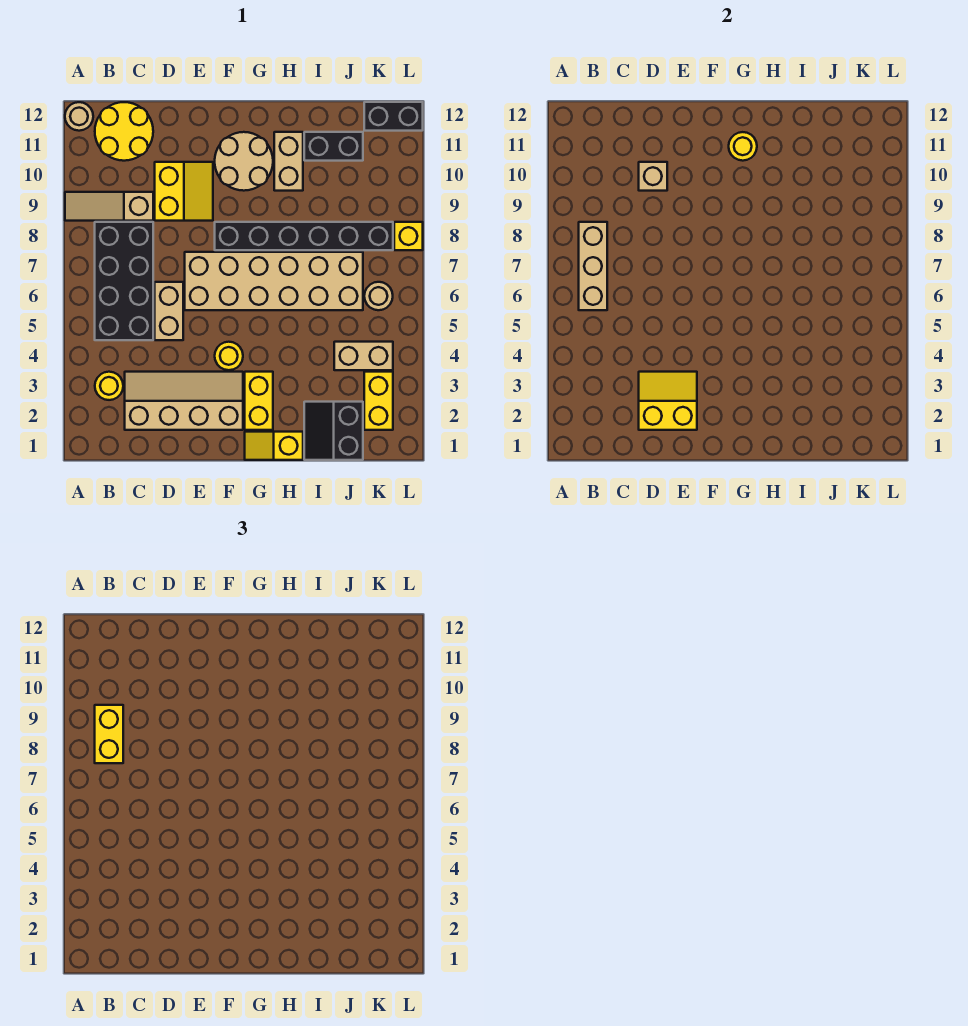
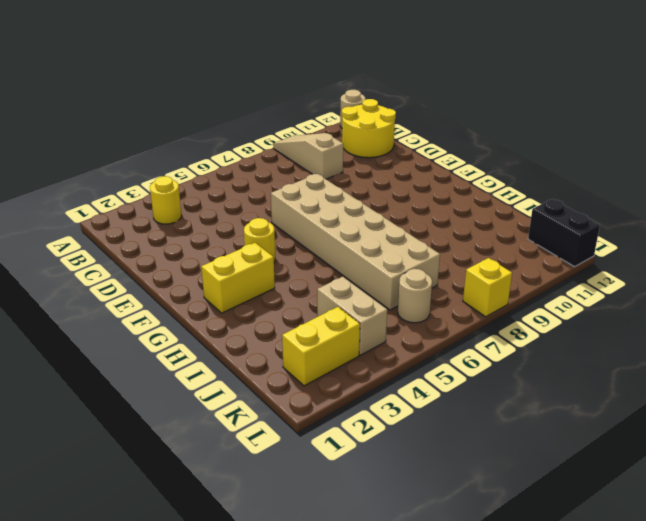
none -> black 2x4 brick [95,222,153,340]
none -> tan 2x4 slope [125,372,243,430]
none -> tan 1x2 brick [155,282,183,340]

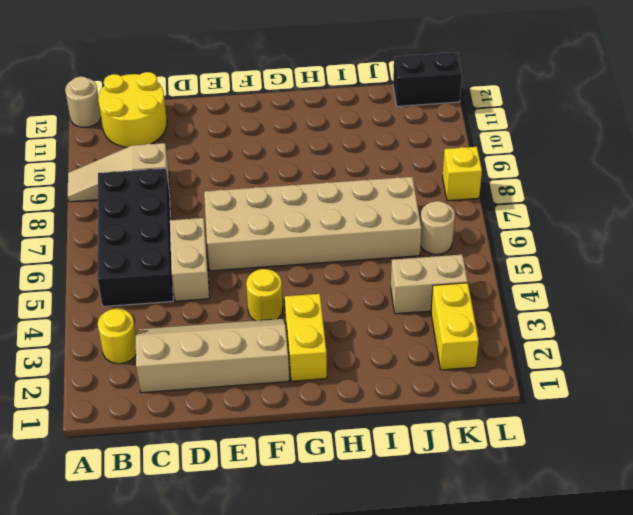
none -> yellow 2x2 slope [155,162,213,221]
none -> black 1x6 brick [215,222,393,250]
none -> tan 2x2 round brick [215,132,273,191]

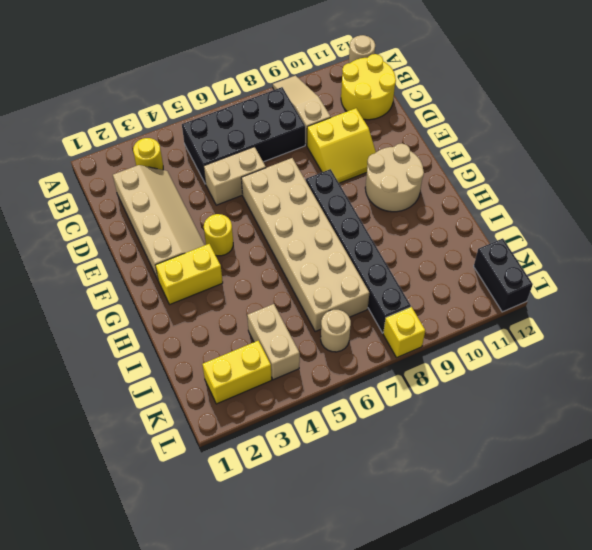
none -> yellow 1x2 slope [245,432,303,460]
none -> tan 1x2 brick [274,132,303,191]
none -> black 2x2 slope [304,402,363,460]

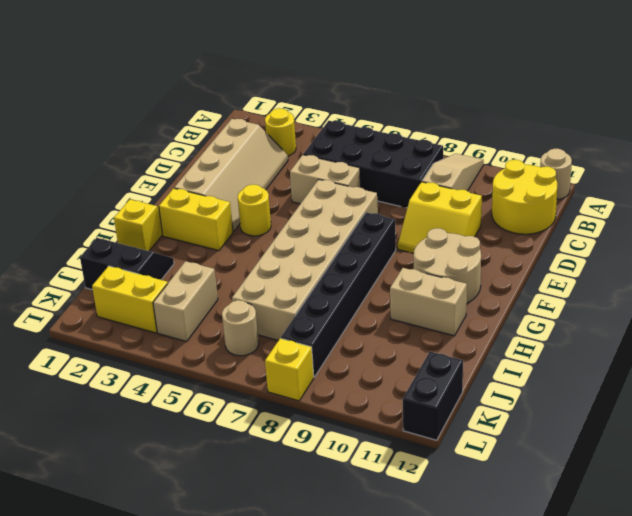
none -> black 1x2 brick [304,132,363,161]
none -> tan 1x3 brick [579,222,607,310]
none -> yellow 2x2 slope [639,372,697,430]

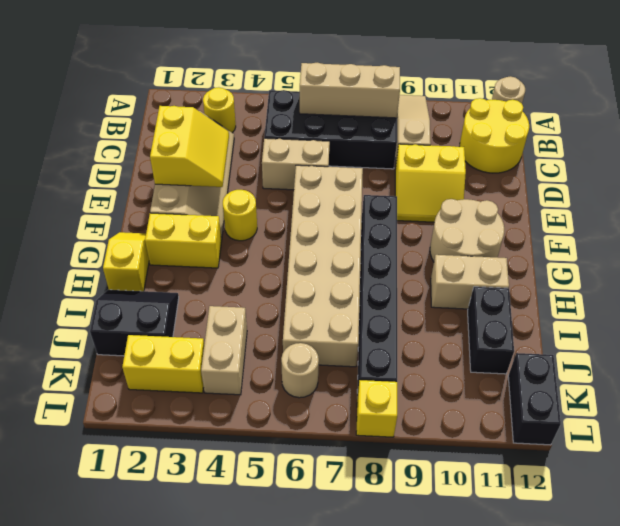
none -> tan 1x1 brick [639,162,667,191]
none -> yellow 1x1 round brick [729,132,757,161]
none -> yellow 1x2 brick [95,705,123,763]

